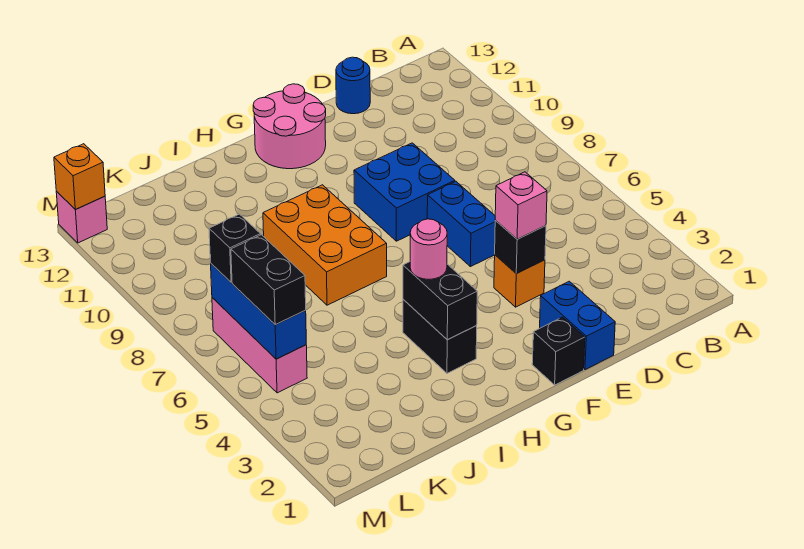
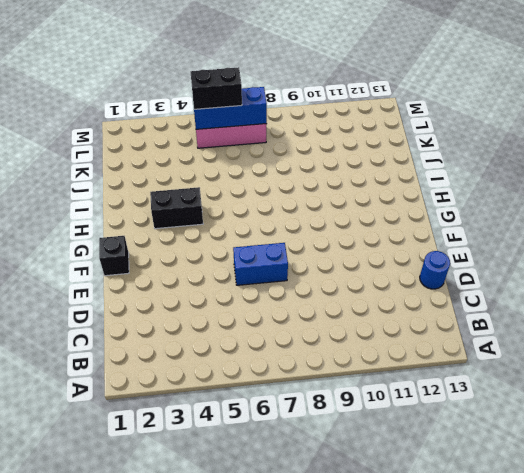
none -> blue 1x2 brick [540,281,615,370]
none -> orange 1x1 brick [494,255,545,307]
none -> blue 2x2 brick [354,143,455,241]

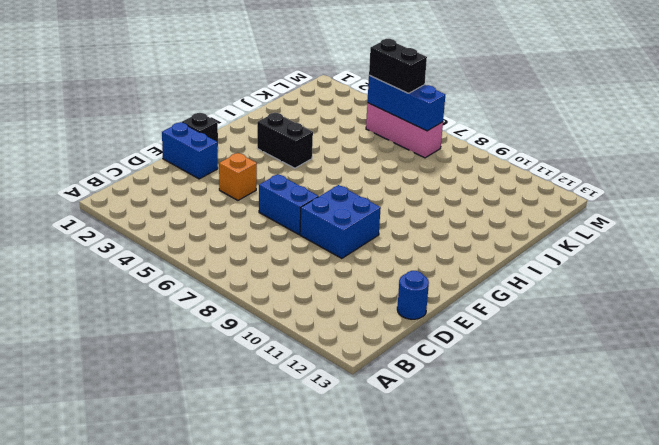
none -> pink 2x2 round brick [253,84,326,169]
none -> orange 2x3 brick [263,185,387,305]
none -> pink 1x1 brick [56,191,107,243]

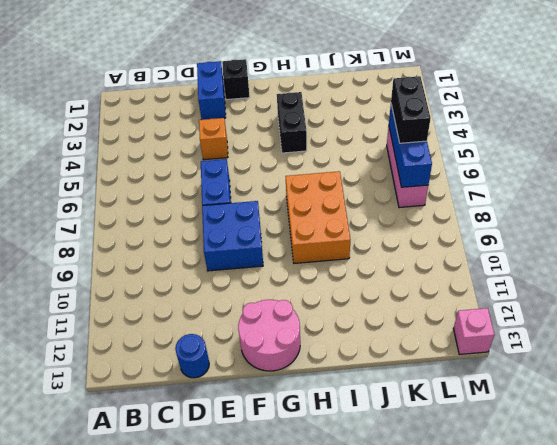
none -> black 1x1 brick [495,221,546,274]
none -> black 1x2 brick [403,262,477,340]
none -> orange 1x1 brick [54,144,105,210]

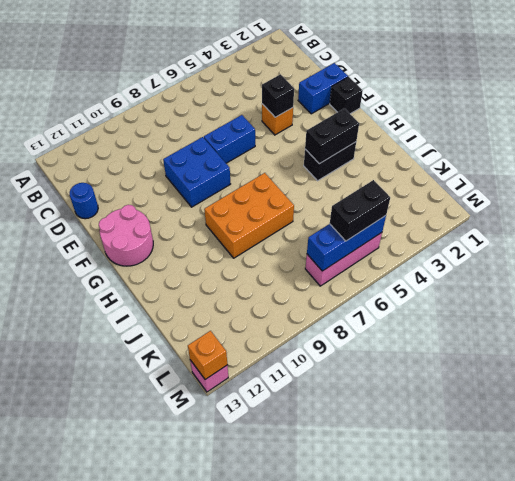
none -> pink 1x1 brick [495,172,547,239]
none -> pink 1x1 round brick [410,219,447,280]
none -> black 1x1 brick [209,214,260,282]

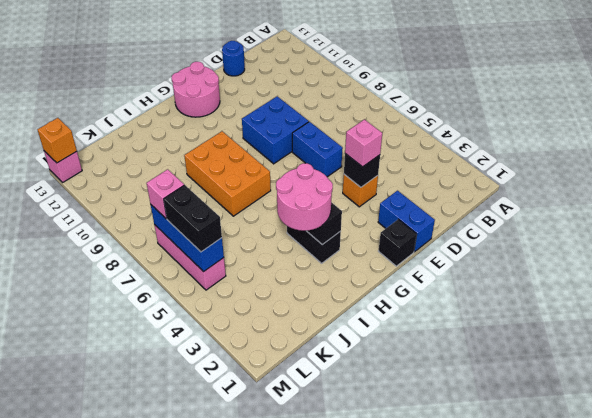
pink 2x2 round brick [276,163,333,231] -> pink 1x1 round brick [410,219,447,280]
pink 1x1 brick [147,169,184,219] -> black 1x1 brick [209,214,260,282]

